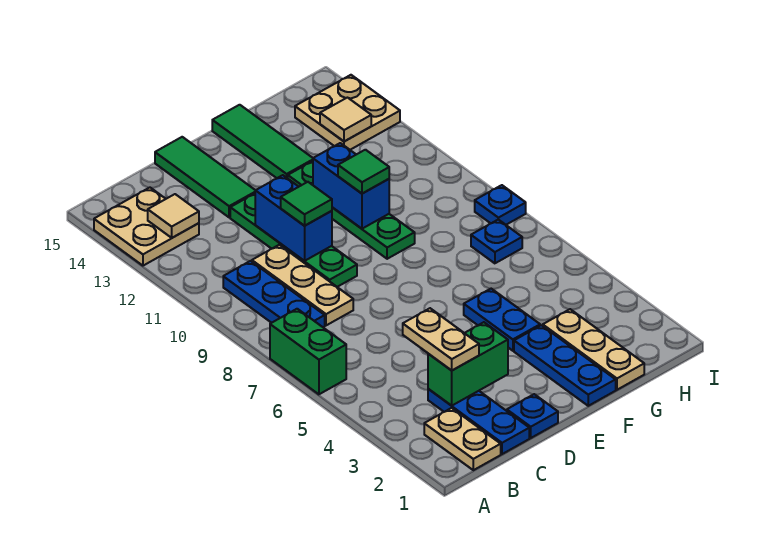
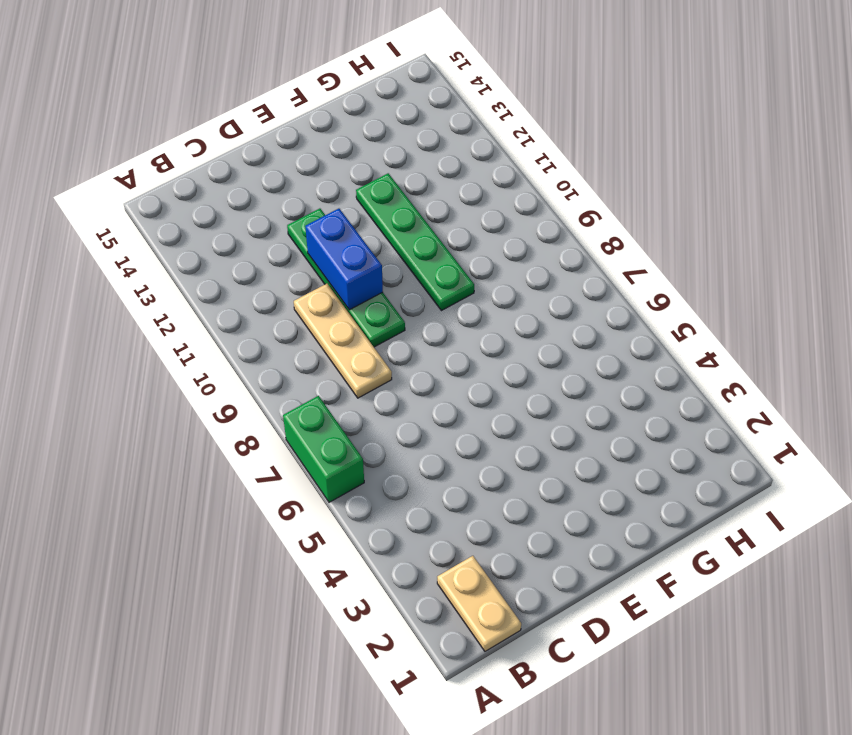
none -> tan 2x2 plate [94,188,199,266]
none -> blue 1x3 plate [223,261,325,327]
none -> blue 1x3 plate [428,389,529,454]

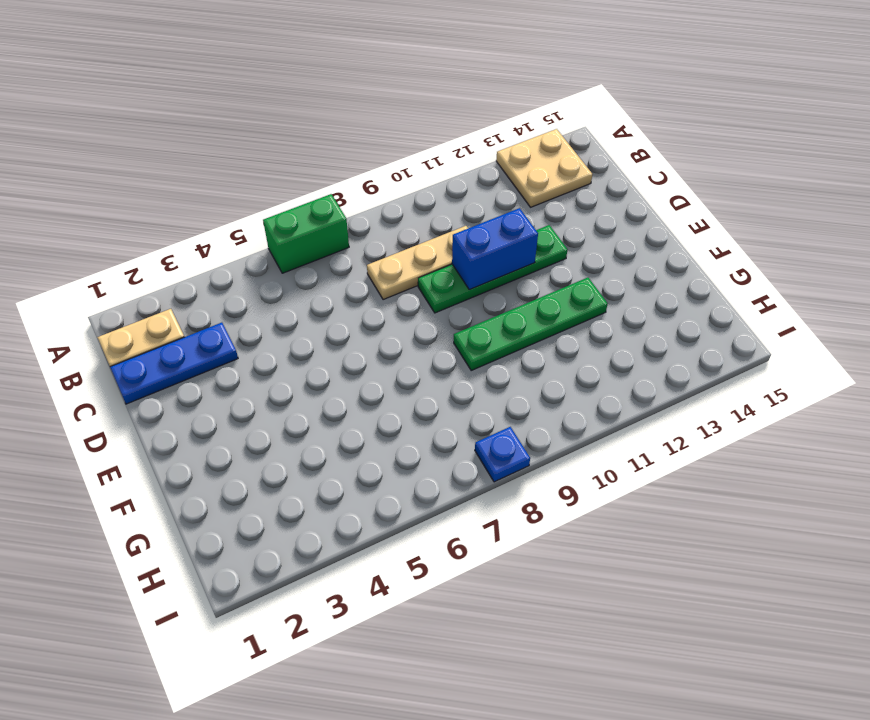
none -> blue 1x3 plate [223,261,325,327]
none -> blue 1x1 plate [507,394,558,438]
none -> green 1x3 tile [155,137,255,217]

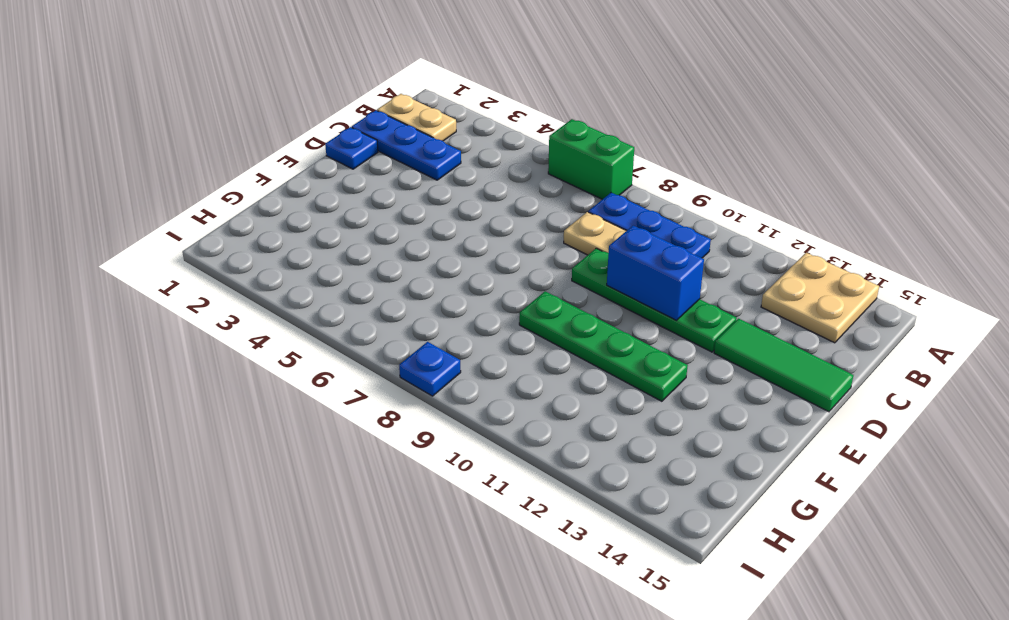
none -> blue 1x3 plate [514,325,616,406]
none -> blue 1x2 plate [464,289,540,351]
none -> green 1x3 tile [212,105,313,178]

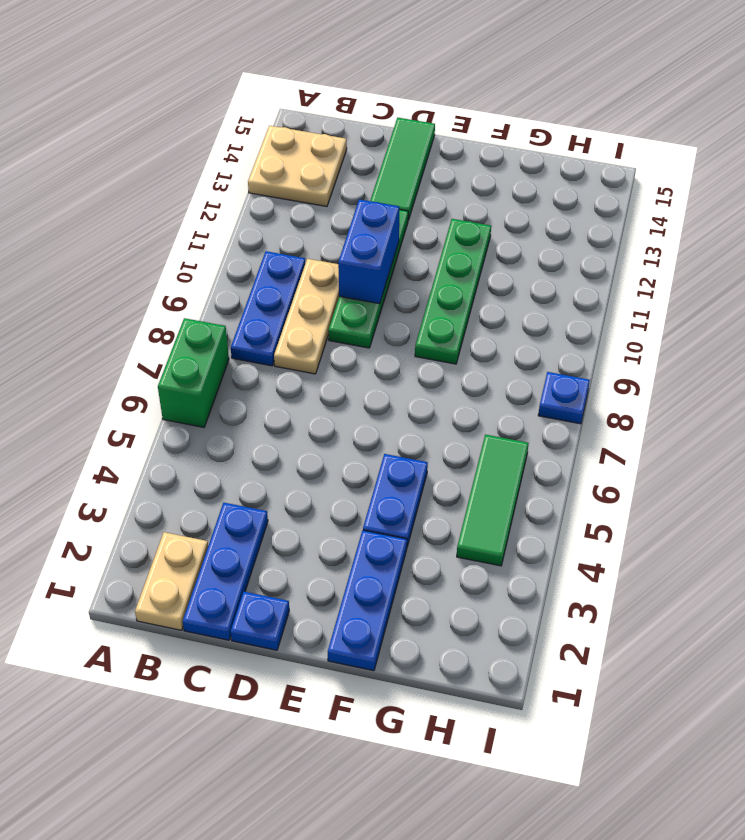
green 1x3 tile [457,435,529,566] -> green 1x3 tile moved to [212,105,313,178]
none -> tan 1x3 plate [543,309,644,390]
none -> blue 1x1 plate [471,220,522,263]
none -> tan 2x2 plate [295,75,400,150]

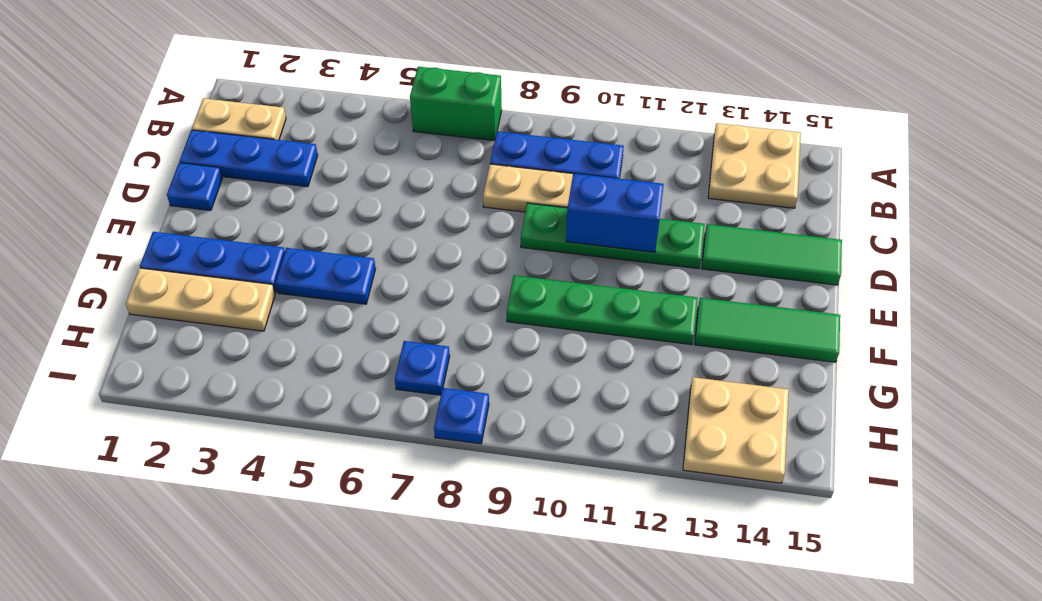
none -> tan 1x1 tile [148,194,199,238]
none -> green 1x2 brick [428,322,508,406]
none -> blue 1x2 brick [313,143,389,229]

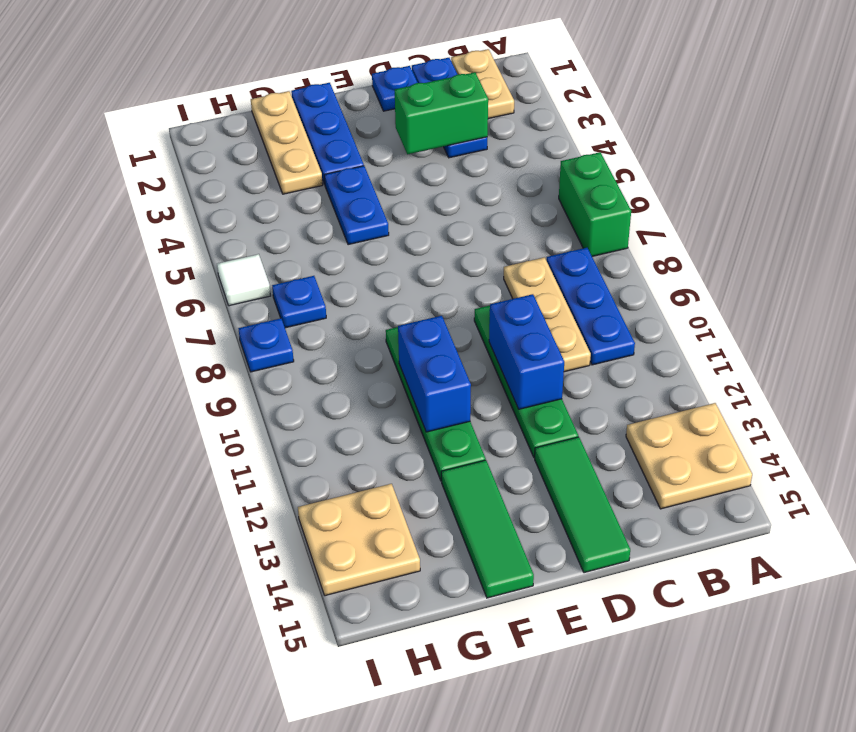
white 1x1 tile [217,254,271,306] -> none
none -> tan 1x1 tile [148,194,199,238]
none -> tan 1x1 tile [320,98,371,141]
none -> tan 1x2 plate [403,308,479,370]

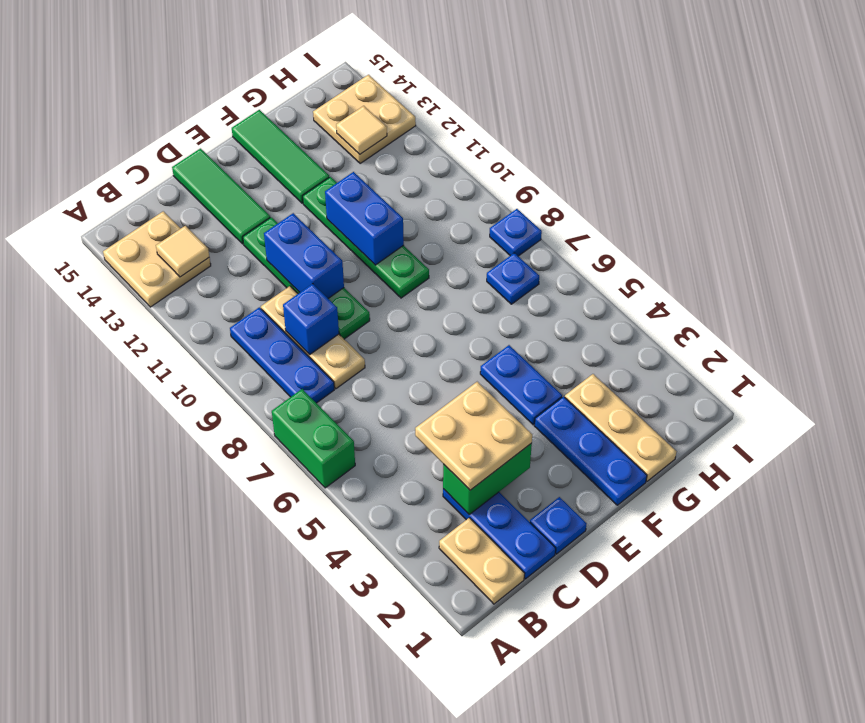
tan 2x2 plate [415,382,532,490] -> tan 1x2 plate [403,308,479,370]
blue 1x1 brick [283,284,339,355] -> none
none -> green 1x1 tile [281,182,332,226]
none -> green 1x1 tile [338,150,389,194]

